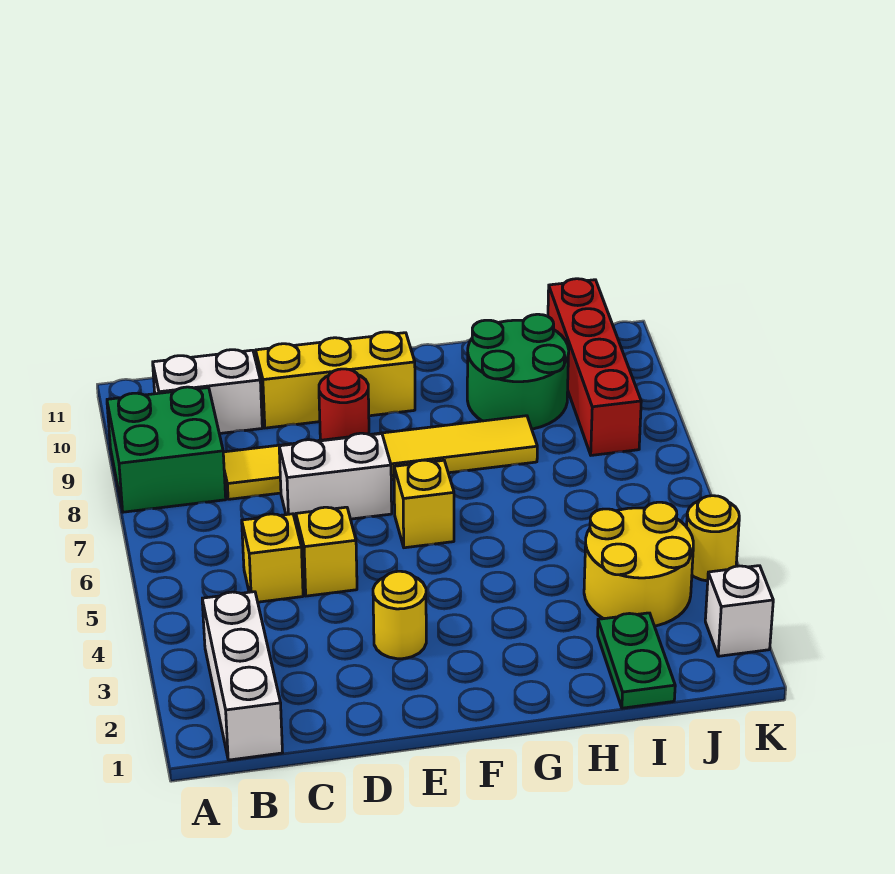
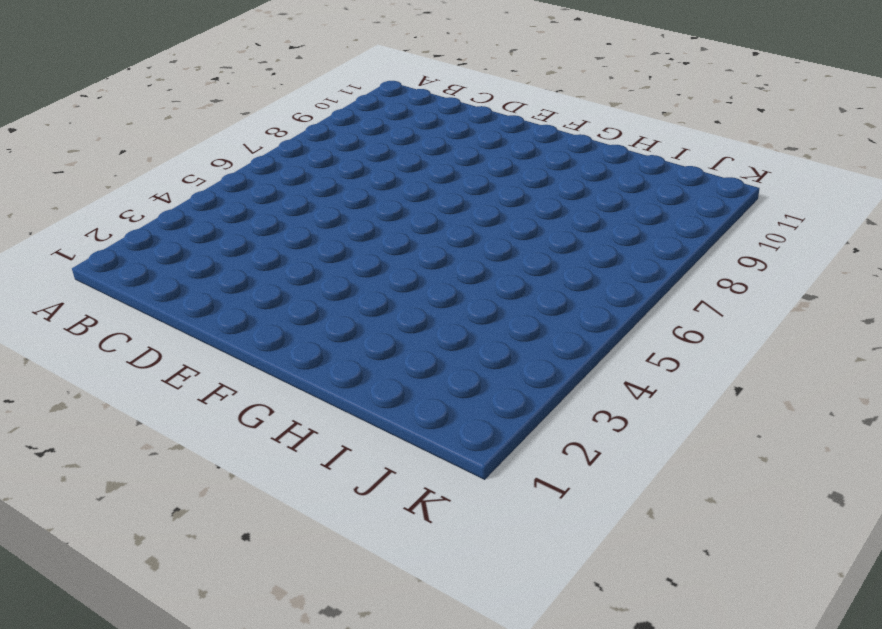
none -> green 2x2 brick [107,387,226,512]
none -> white 1x3 brick [202,592,283,760]
none -> white 1x2 brick [153,350,262,434]

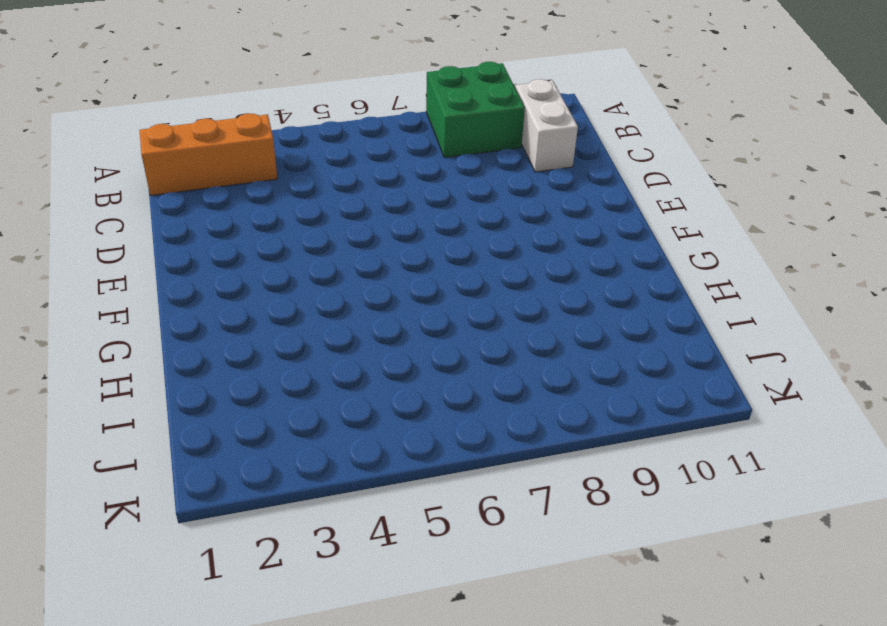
orange 1x3 brick [140,114,278,196] -> white 1x3 brick [202,592,283,760]
none -> yellow 1x1 brick [242,514,303,602]
none -> yellow 1x6 tile [223,416,537,499]
none -> yellow 1x1 brick [296,507,357,596]

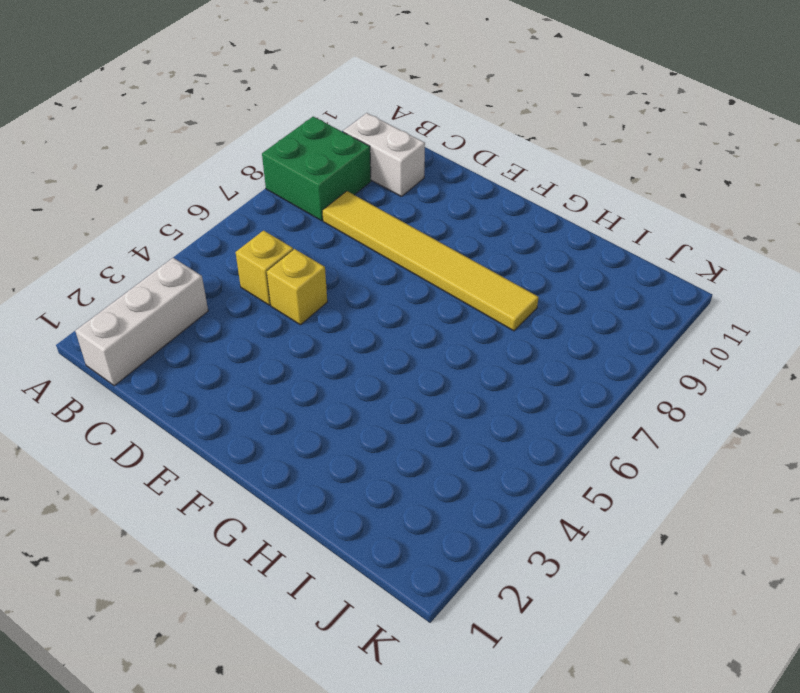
none -> white 1x2 brick [279,433,392,523]
none -> yellow 1x3 brick [256,332,415,428]
none -> yellow 1x1 round brick [373,571,426,659]

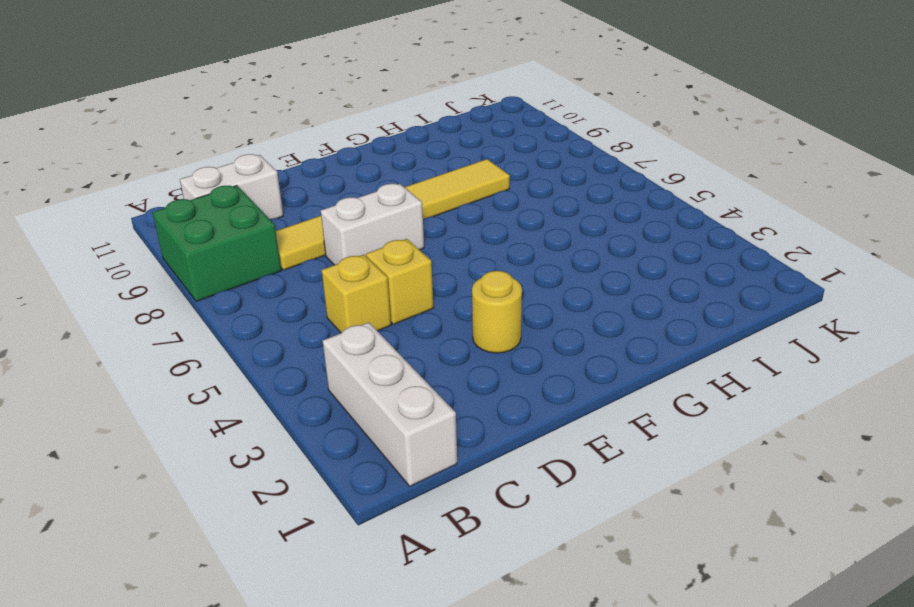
none -> yellow 1x3 brick [256,332,415,428]
none -> red 1x1 round brick [319,369,369,440]
none -> yellow 1x1 brick [394,460,454,548]

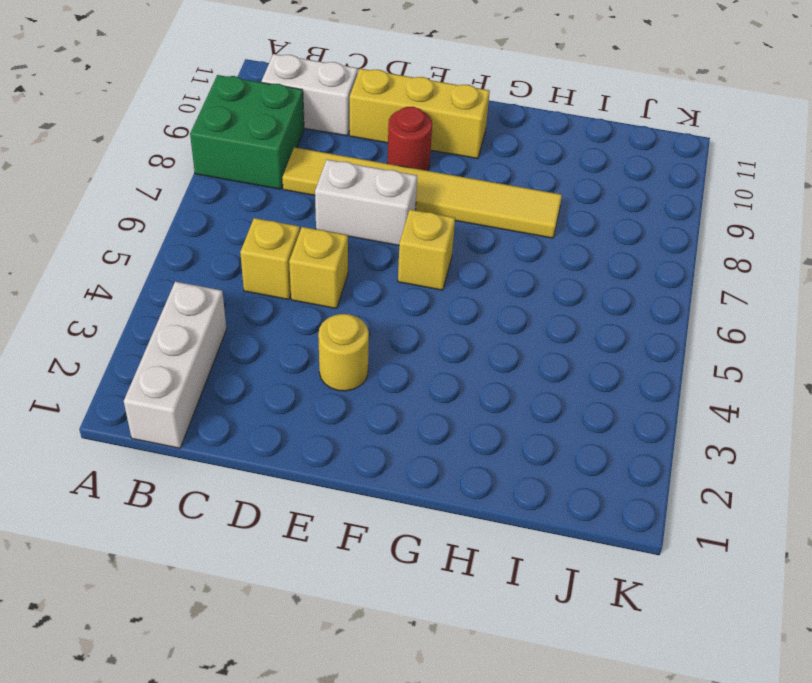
none -> green 2x2 round brick [467,314,569,429]
none -> green 1x2 plate [598,613,675,708]
none -> yellow 2x2 round brick [584,502,693,626]

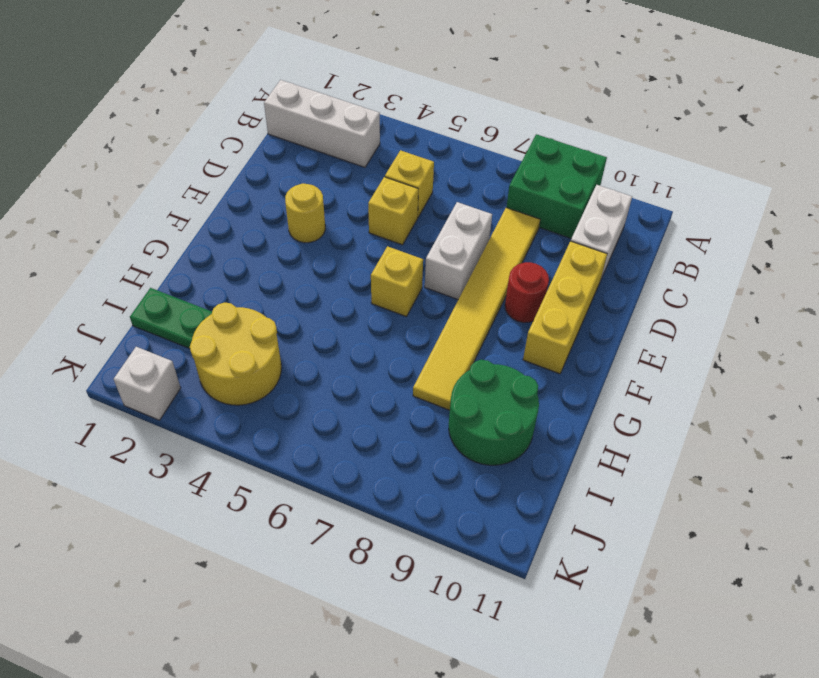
none -> red 1x4 brick [548,279,641,455]
none -> yellow 1x1 round brick [687,496,739,581]

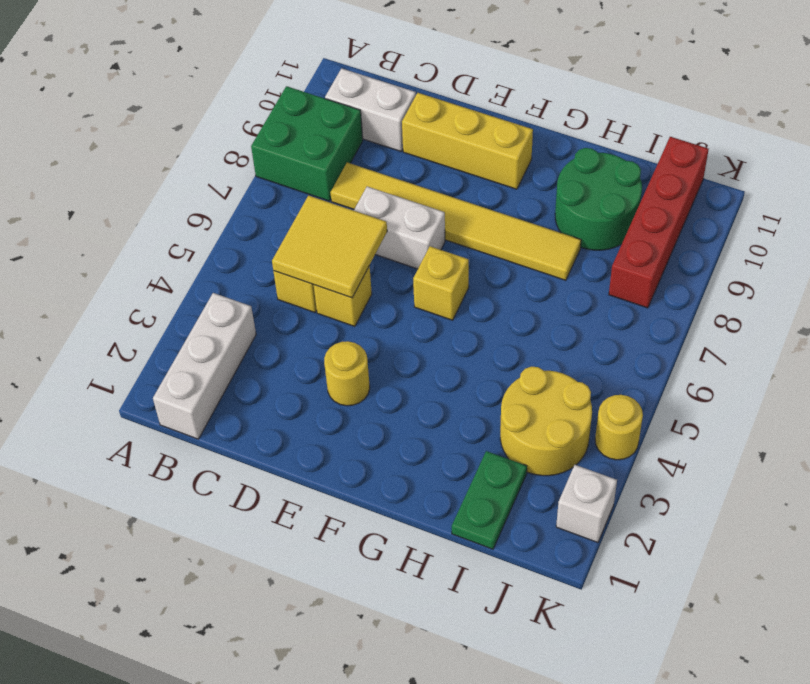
yellow 2x2 tile [272,195,387,298] -> none
none -> red 1x1 round brick [319,369,369,440]

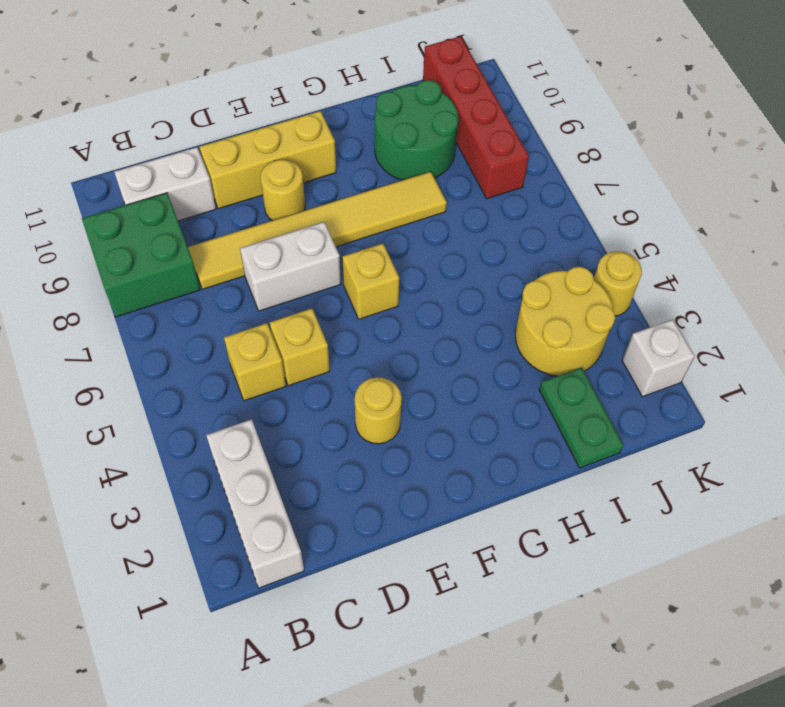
yellow 1x1 round brick [260,159,305,221] -> red 1x1 round brick [319,369,369,440]

